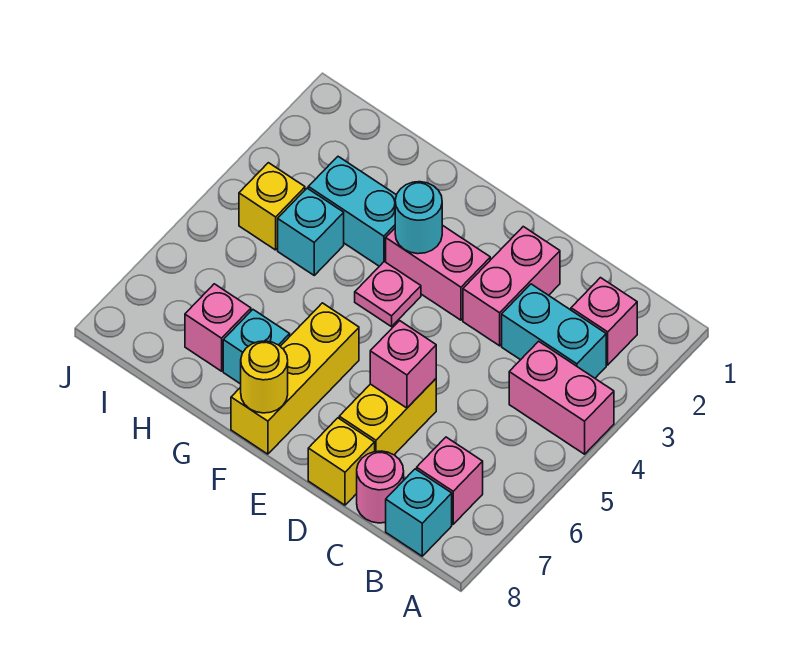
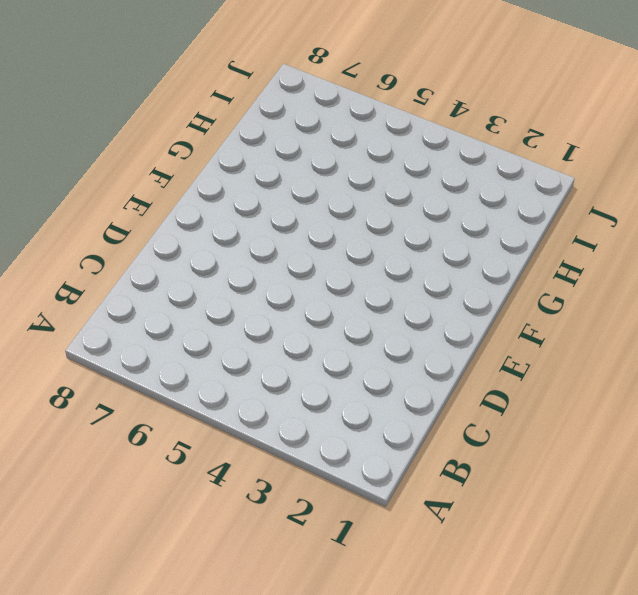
none -> pink 1x2 brick [509,341,614,454]
none -> pink 1x1 brick [571,278,637,365]
none -> cyan 1x2 brick [502,284,606,378]

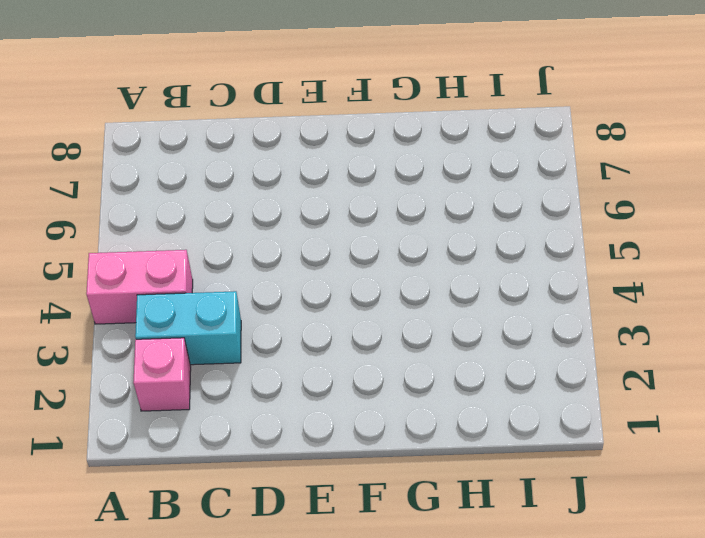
none -> pink 1x1 brick [417,437,483,524]
none -> cyan 1x1 brick [386,469,452,556]
none -> pink 1x1 round brick [357,451,404,523]

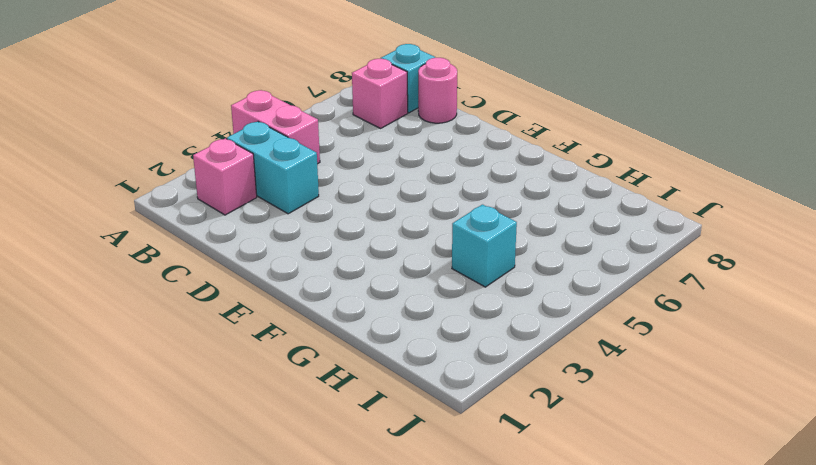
none -> pink 1x2 brick [463,227,560,346]
none -> yellow 1x2 brick [339,379,436,455]
none -> yellow 1x1 brick [308,418,375,505]

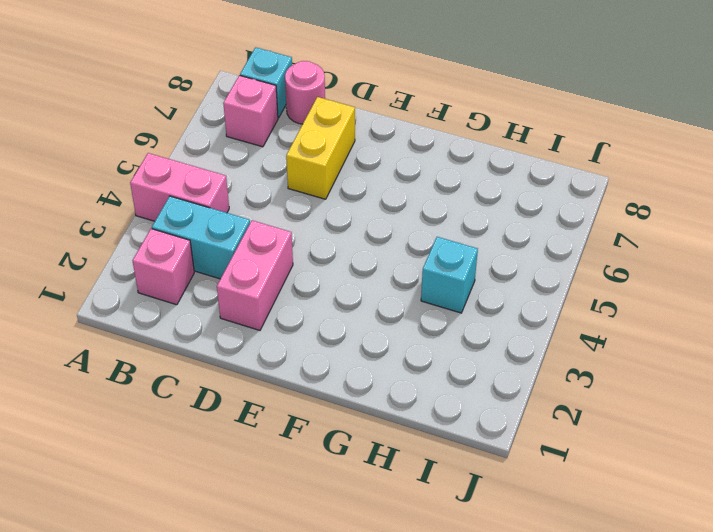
none -> yellow 1x1 brick [308,418,375,505]
none -> pink 1x2 brick [386,225,490,320]
none -> pink 1x1 plate [355,262,421,327]

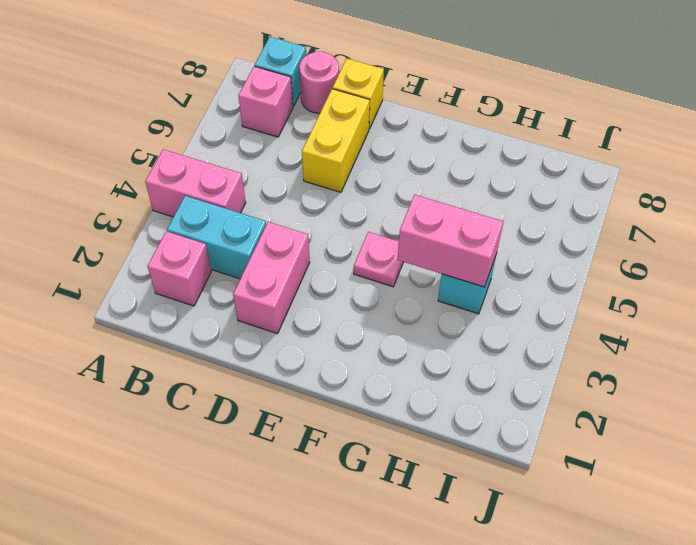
pink 1x2 brick [398,195,503,287] -> pink 1x2 brick moved to [386,225,490,320]
none -> yellow 1x3 brick [231,303,359,454]
none -> cyan 1x2 brick [308,157,396,266]
none -> cyan 1x1 brick [223,310,290,384]

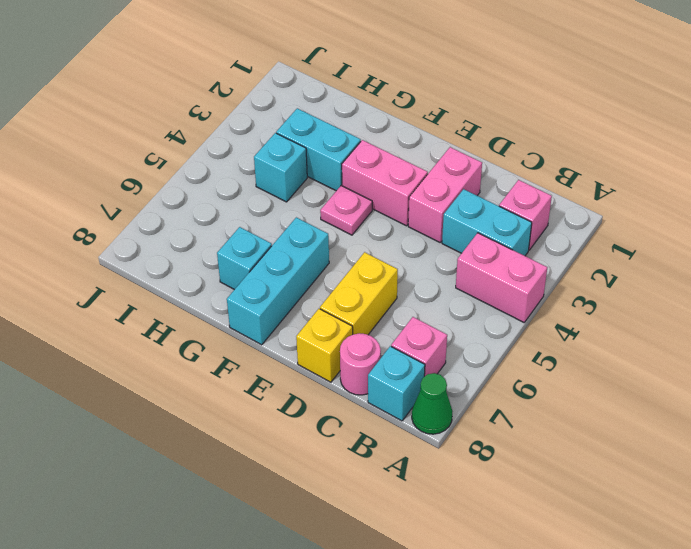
green 1x1 cone [412,373,453,434] -> none
cyan 1x3 brick [227,217,329,345] -> yellow 1x3 brick [231,303,359,454]
none -> pink 1x1 brick [185,284,251,371]
none -> yellow 1x1 brick [239,163,305,250]
none -> pink 1x1 brick [370,321,436,408]

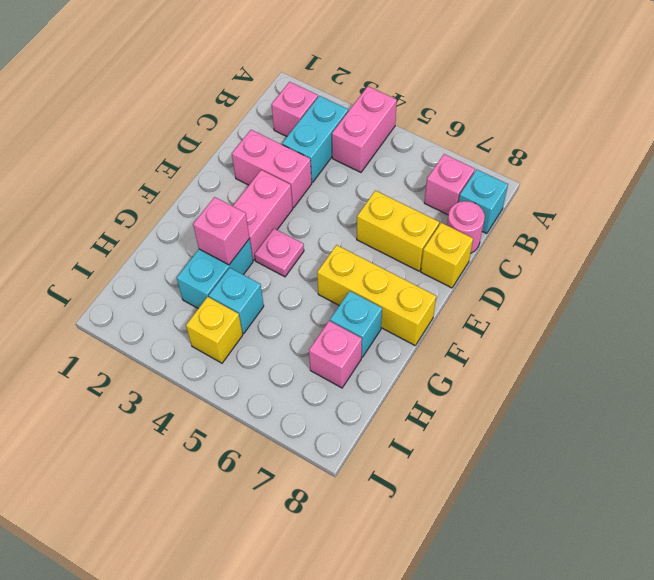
pink 1x1 brick [193,197,249,265] -> pink 1x1 brick moved to [370,321,436,408]
none -> cyan 1x1 round brick [395,182,442,254]
none -> yellow 1x1 round brick [241,341,288,413]

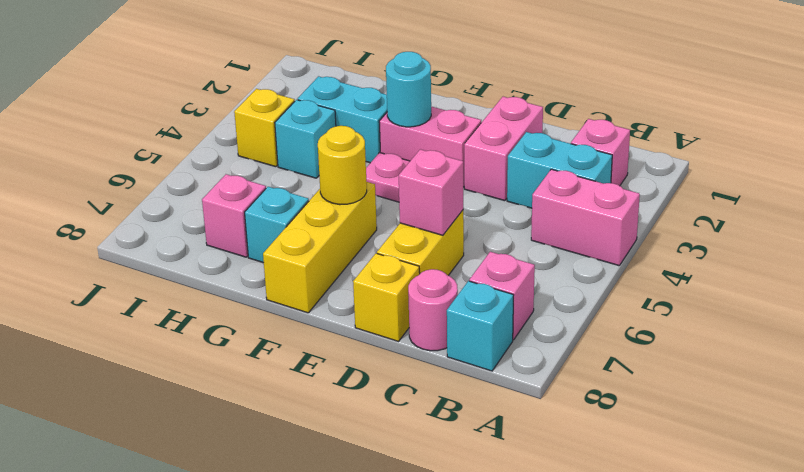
yellow 1x1 round brick [318,126,367,205] -> yellow 1x1 round brick moved to [241,341,288,413]

